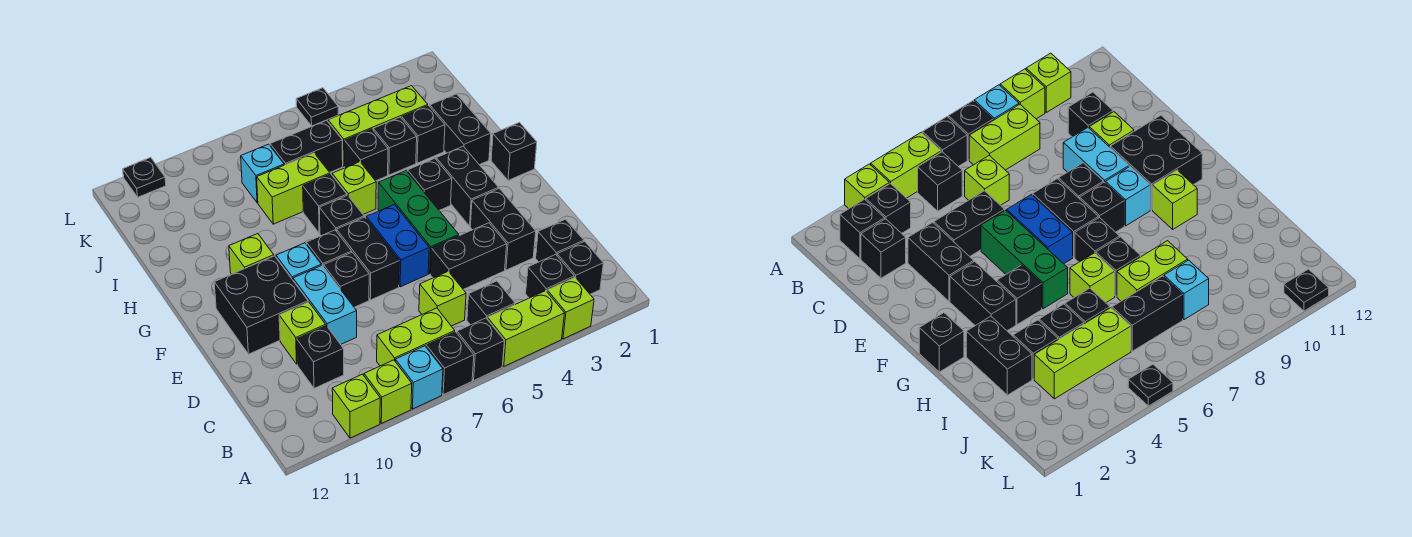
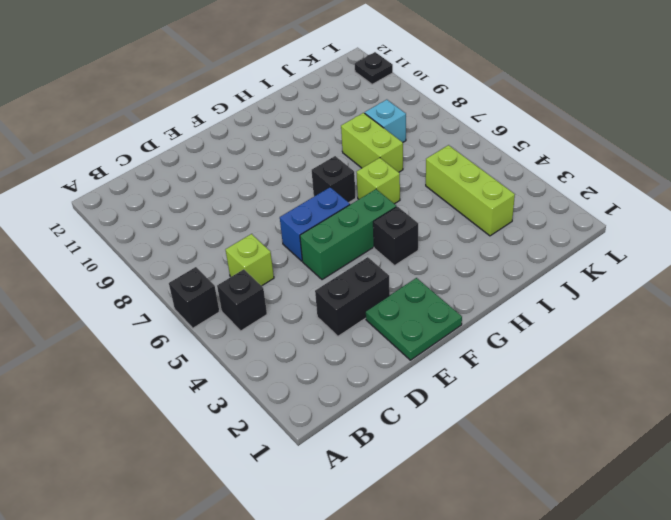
green 2x2 plate [366,278,462,360] -> none
none -> lime 1x1 brick [547,277,594,339]
none -> lime 1x2 brick [487,291,565,366]
none -> black 1x1 brick [426,332,474,395]
none -> cyan 1x1 brick [395,346,443,409]

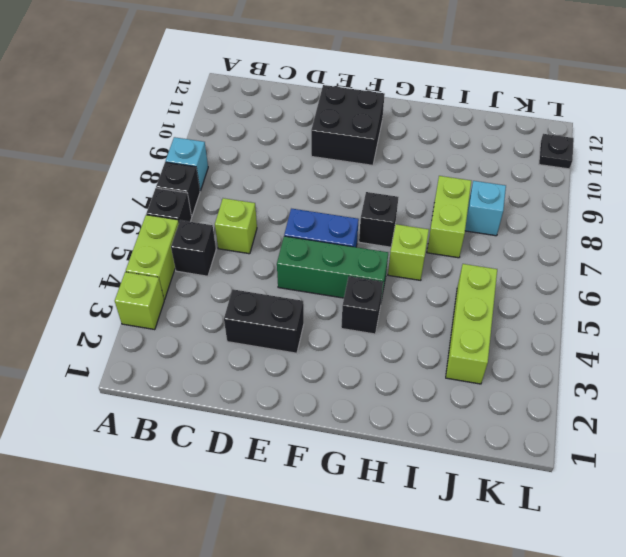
none -> lime 1x1 brick [364,360,412,424]
none -> lime 1x1 brick [332,374,380,438]
none -> black 1x1 brick [557,241,603,294]
none -> black 1x1 brick [526,255,574,298]

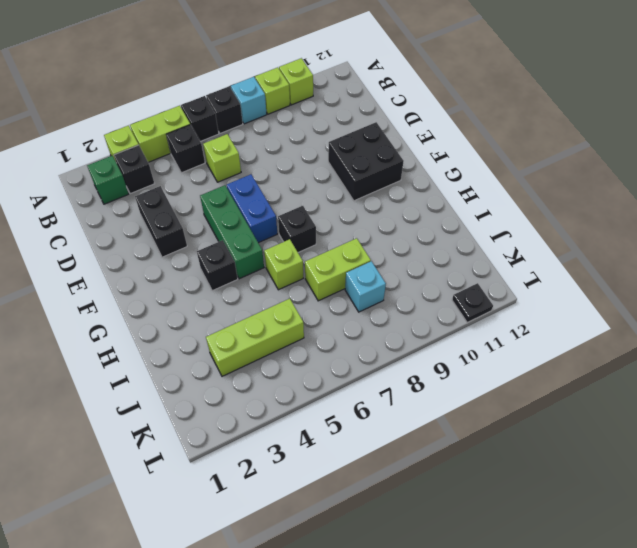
green 1x1 brick [87,156,129,204] -> black 1x1 brick [557,241,603,294]
none -> lime 1x2 brick [377,308,455,366]
none -> black 1x1 brick [536,219,584,262]
none -> black 1x1 brick [297,326,344,388]
none -> black 1x2 brick [431,223,507,289]

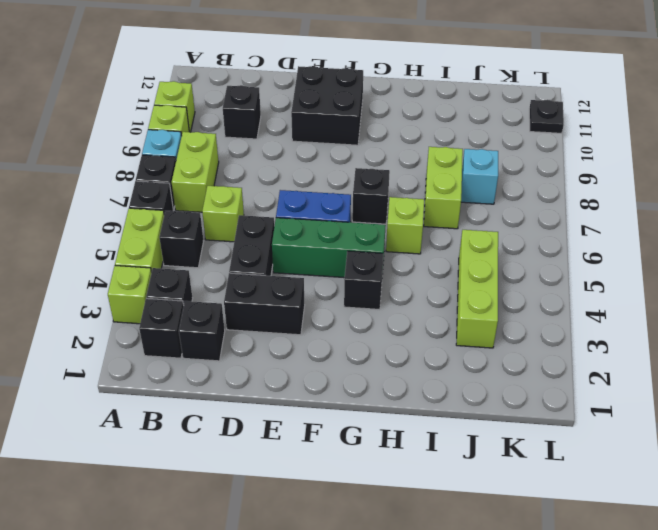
none -> cyan 1x2 brick [293,265,357,344]
none -> lime 1x1 brick [279,302,326,364]
none -> black 1x2 brick [337,217,399,300]
none -> black 1x1 brick [324,252,369,307]

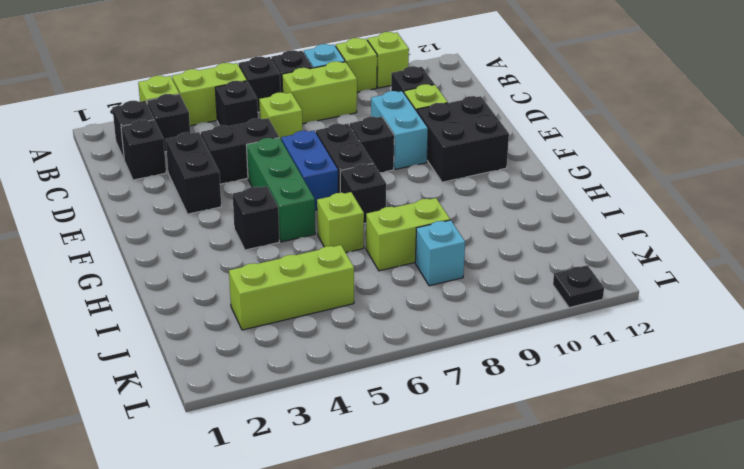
none -> black 1x2 brick [436,146,499,226]
none -> black 1x1 brick [306,230,352,267]
none -> cyan 1x1 brick [276,243,321,280]
none -> black 1x1 brick [491,122,537,180]

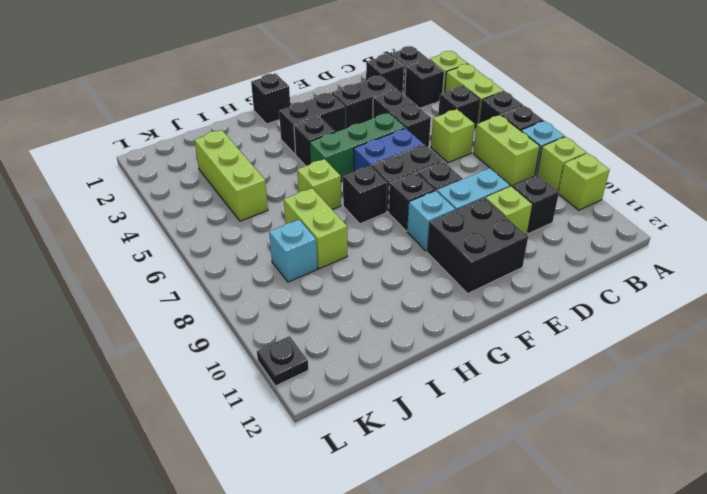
none -> lime 1x1 brick [229,234,274,274]
none -> black 1x2 brick [430,94,491,165]
none -> black 1x1 brick [303,174,347,233]
none -> black 1x1 brick [402,106,445,163]

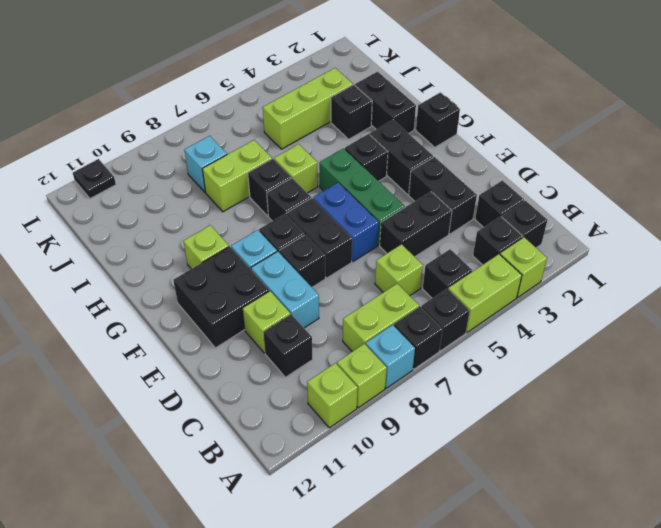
none -> black 1x1 brick [373,117,417,175]
none -> black 1x1 brick [345,129,388,181]
none -> black 1x2 brick [270,120,343,172]
none -> black 1x1 plate [296,88,338,126]

